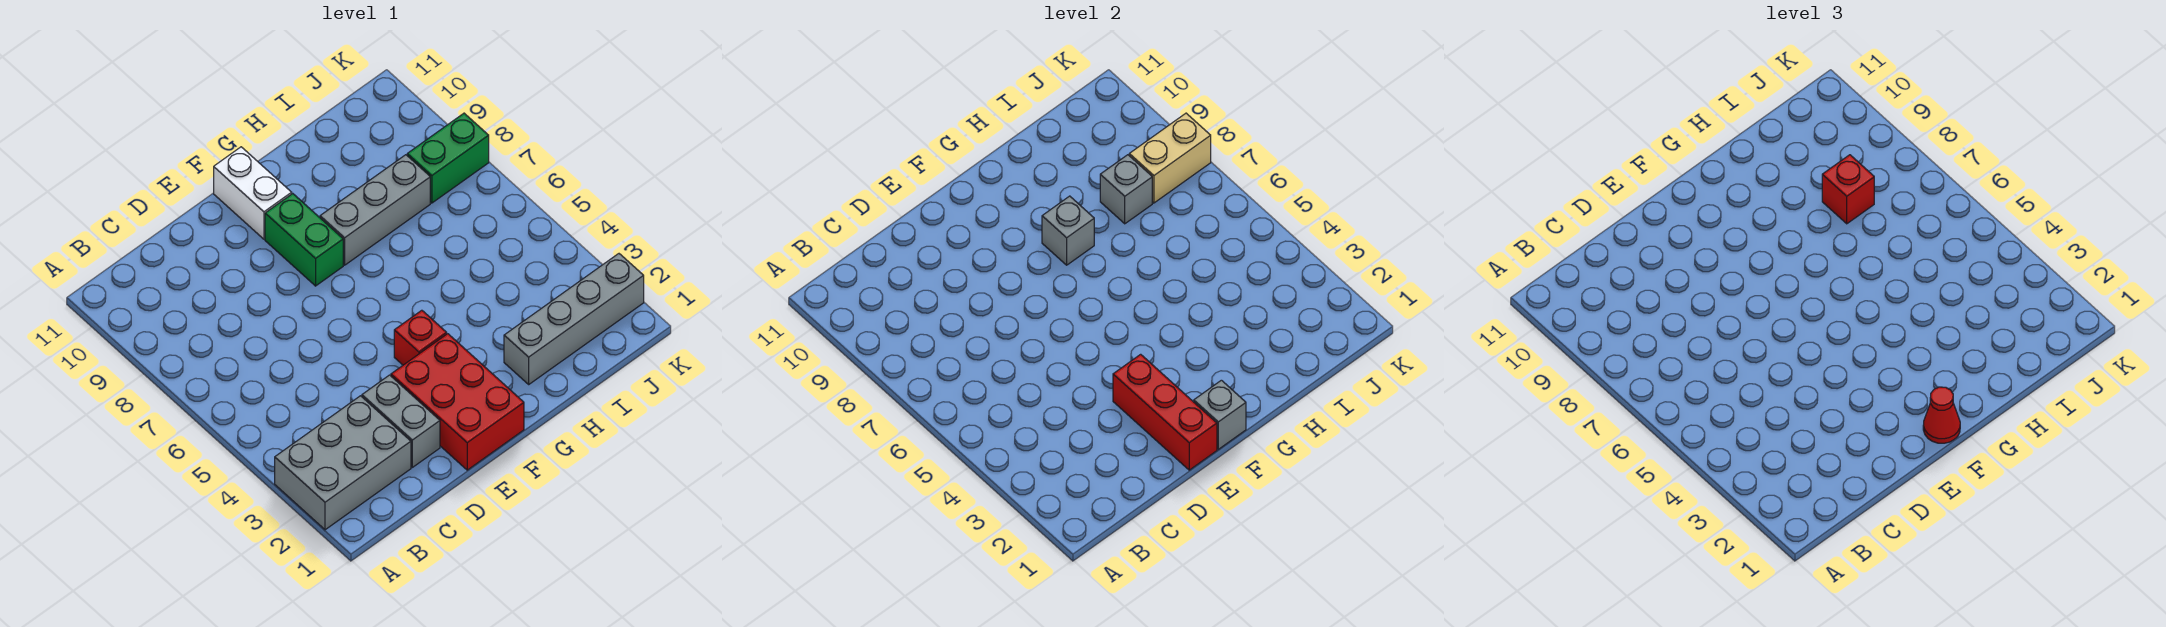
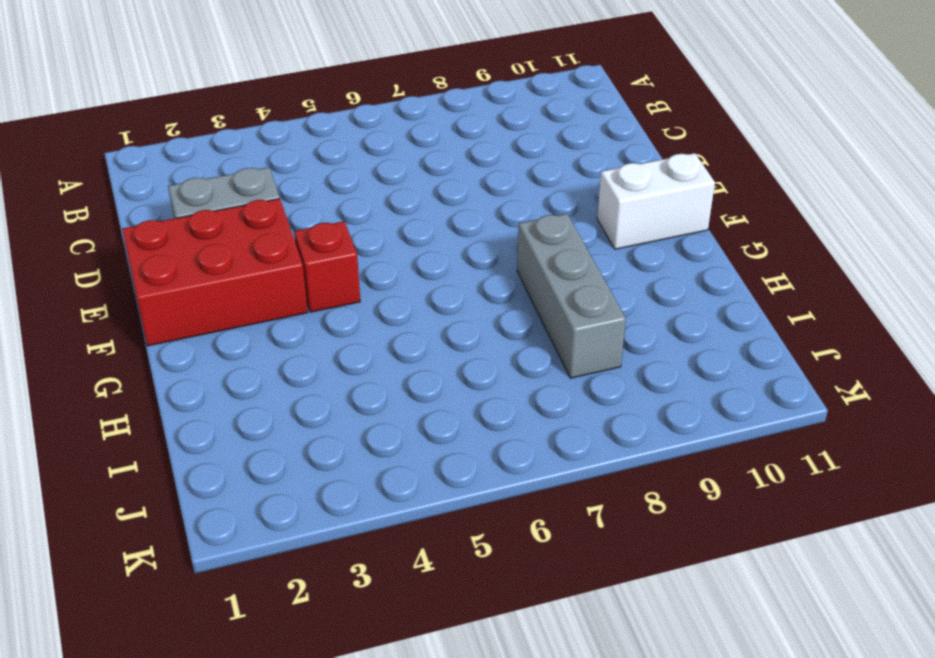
none -> grey 2x3 brick [275,396,411,530]
none -> green 1x2 brick [265,194,343,286]
none -> grey 1x4 brick [504,254,644,384]

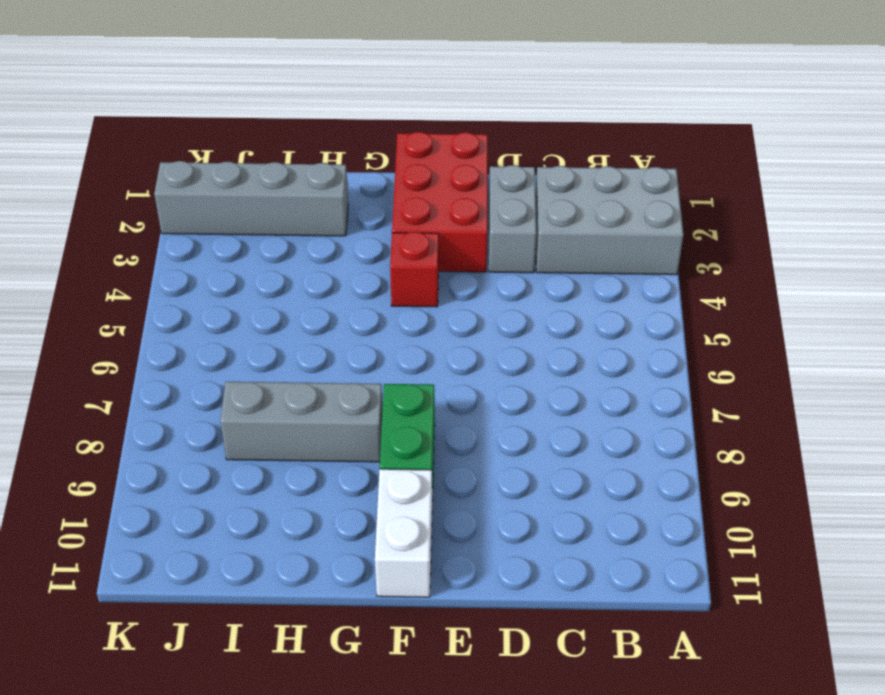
none -> green 1x2 brick [407,113,489,203]
none -> red 1x3 brick [1113,354,1217,470]
none -> grey 1x1 brick [1194,380,1246,449]

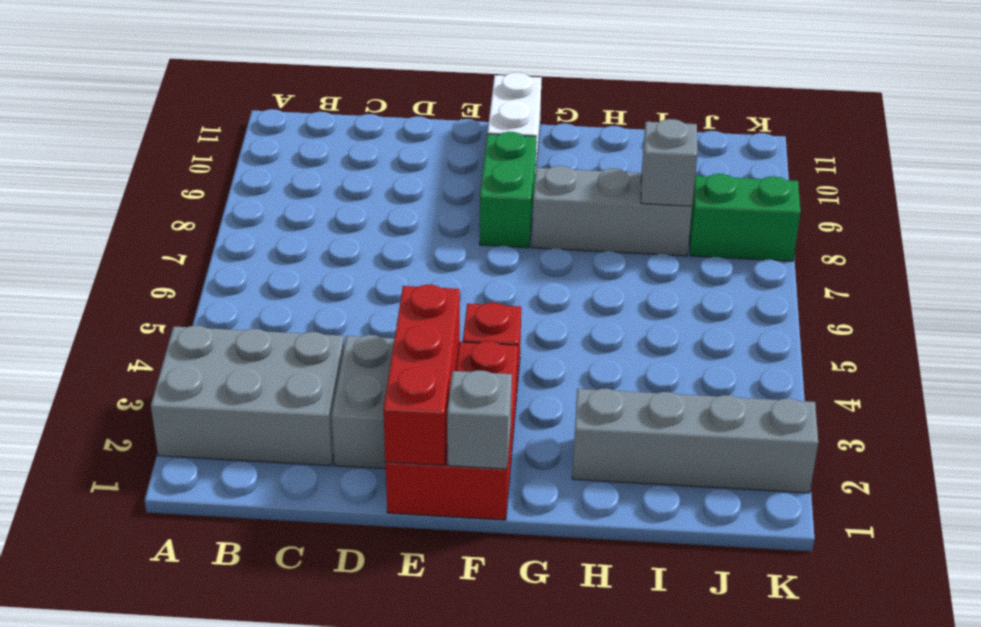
none -> grey 1x1 brick [1042,196,1094,265]
none -> tan 1x2 brick [1129,113,1211,203]
none -> red 1x1 cone [1923,387,1960,443]

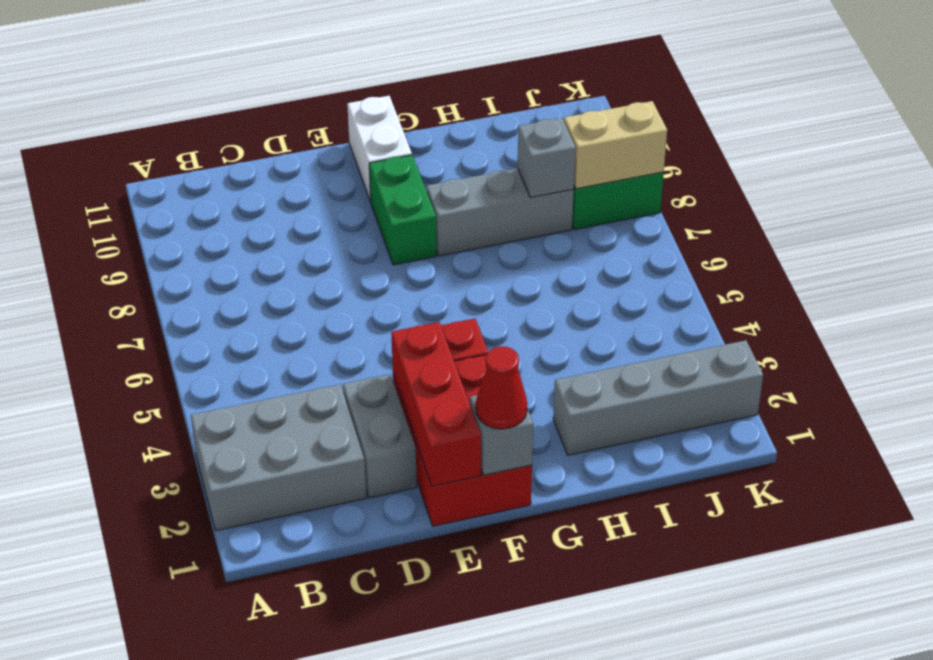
none -> grey 1x1 brick [1042,196,1094,265]
none -> red 1x1 brick [1822,155,1874,224]

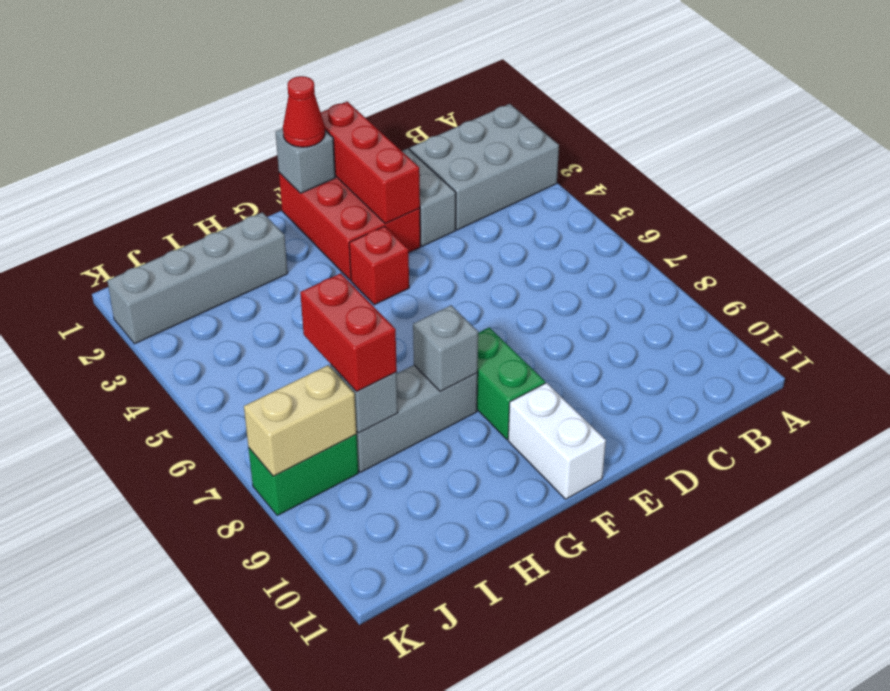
red 1x2 brick [300,273,397,392] -> red 1x1 brick [1822,155,1874,224]

